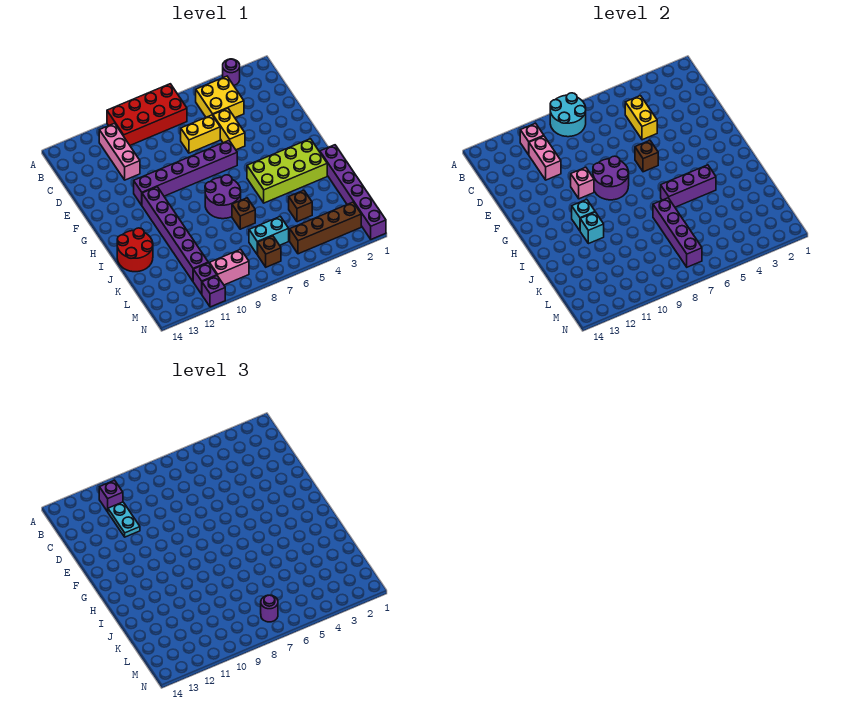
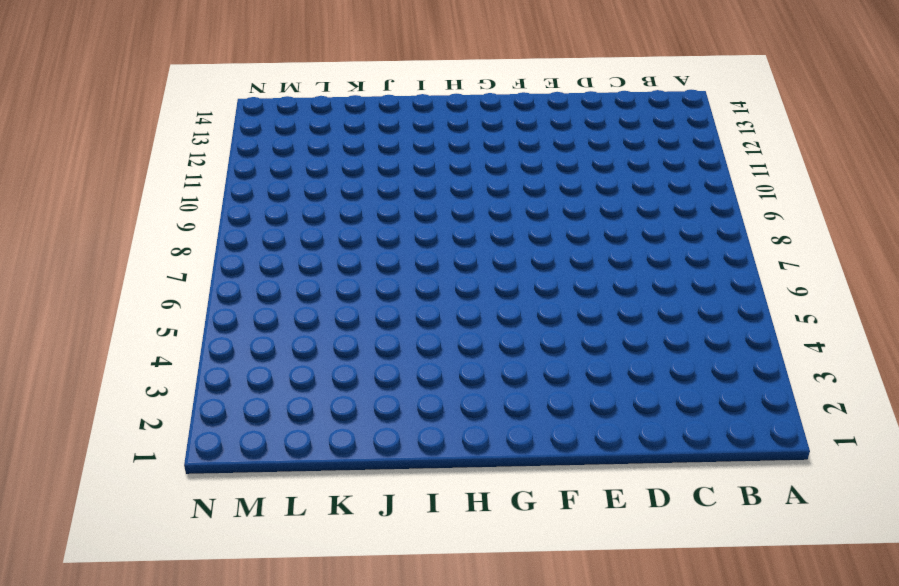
none -> purple 1x1 round brick [223,59,240,85]
none -> red 2x4 brick [107,84,187,145]
none -> yellow 2x2 brick [196,76,244,118]
none -> pink 1x3 brick [99,123,140,180]

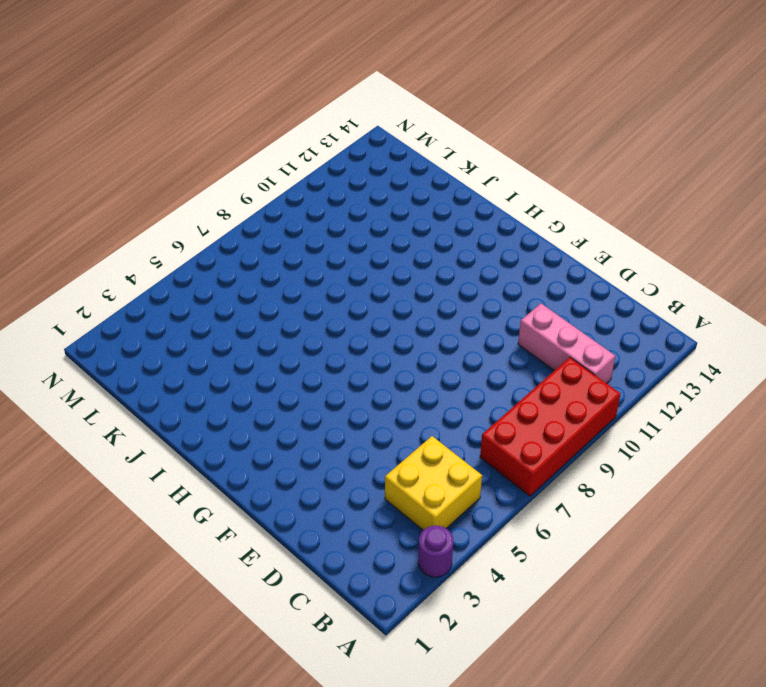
none -> yellow 1x2 brick [213,108,245,150]
none -> yellow 1x2 brick [181,115,220,153]
none -> purple 1x6 brick [134,141,237,205]
none -> purple 1x6 brick [142,187,208,281]

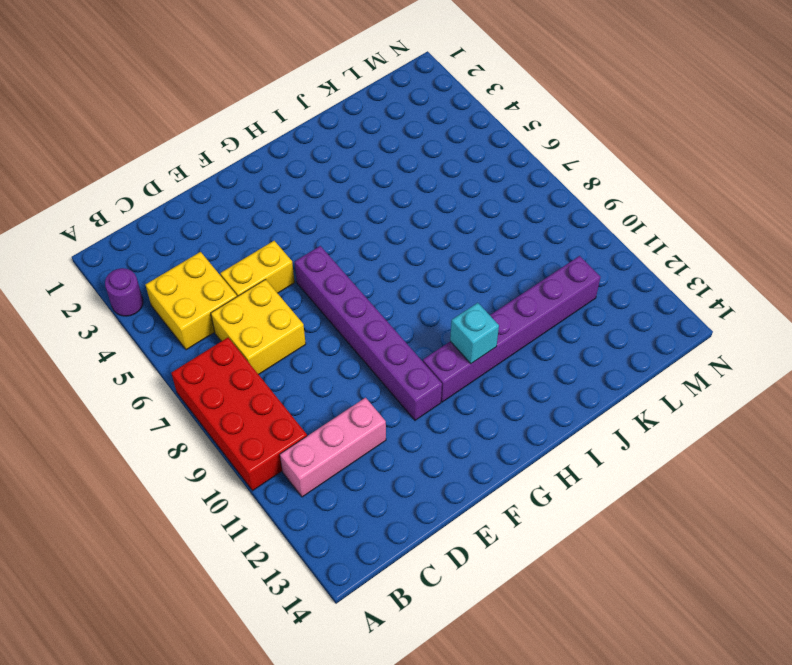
yellow 2x2 brick [211,280,306,375] -> yellow 1x2 brick [181,115,220,153]
none -> lime 2x4 brick [247,139,327,203]
none -> purple 2x2 round brick [205,175,241,219]
none -> purple 1x6 brick [320,145,386,240]
none -> red 2x2 round brick [117,228,153,272]

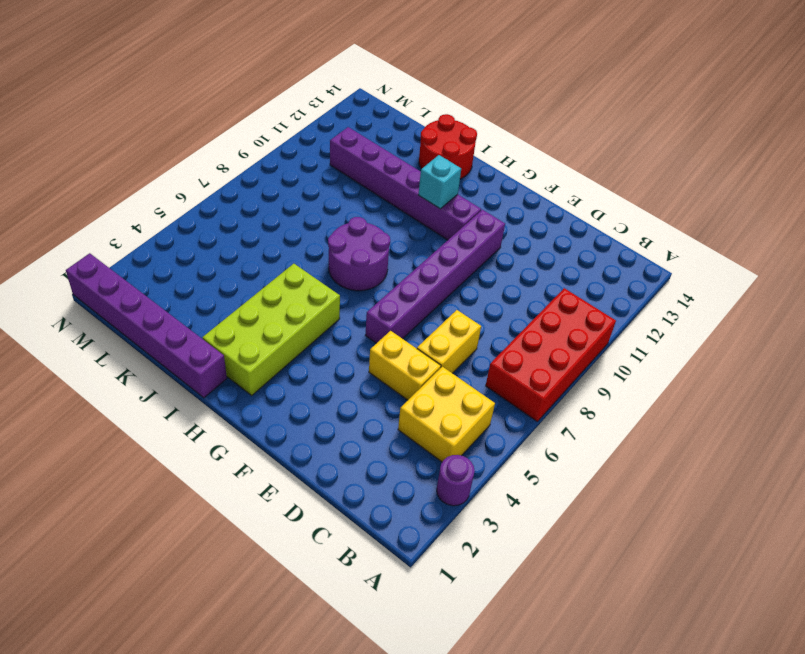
none -> pink 1x3 brick [99,123,140,180]
none -> brown 1x1 brick [232,198,255,229]
none -> brown 1x1 brick [289,190,312,222]
none -> cyan 1x2 brick [249,216,289,254]

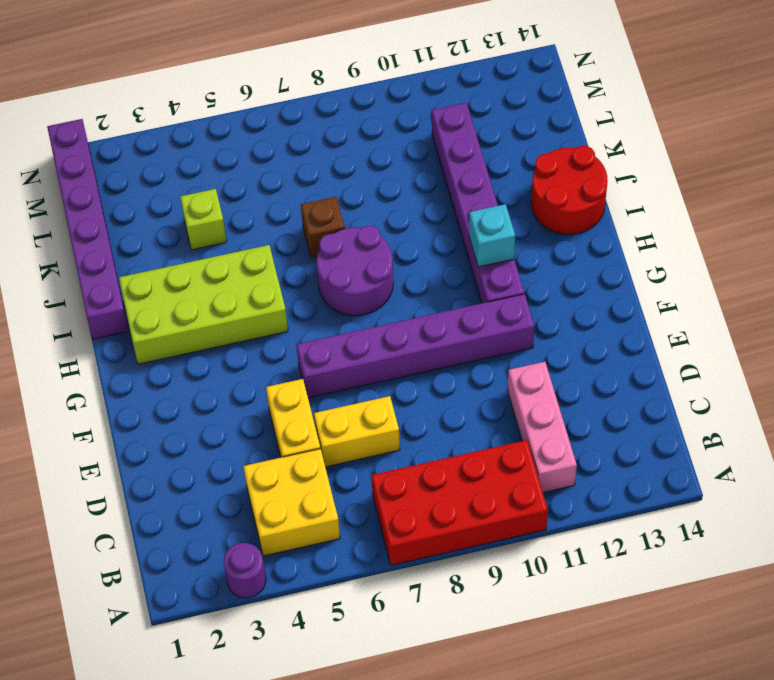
lime 1x1 brick [180,189,227,250] -> brown 1x1 brick [289,190,312,222]
none -> cyan 1x2 brick [249,216,289,254]
none -> brown 1x4 brick [290,202,361,254]
none -> brown 1x1 brick [257,236,281,267]
none -> pink 1x2 brick [210,249,249,285]

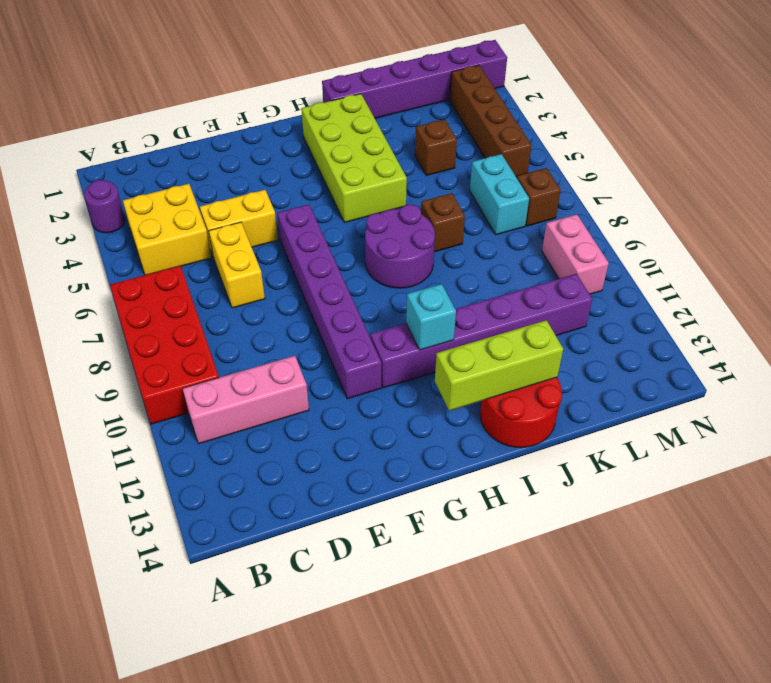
lime 1x3 brick [435,320,563,411] -> none
none -> purple 1x1 brick [193,263,217,294]
none -> purple 1x1 brick [202,276,225,307]
none -> cyan 2x2 round brick [550,93,586,137]
none -> pink 1x1 brick [520,123,544,155]

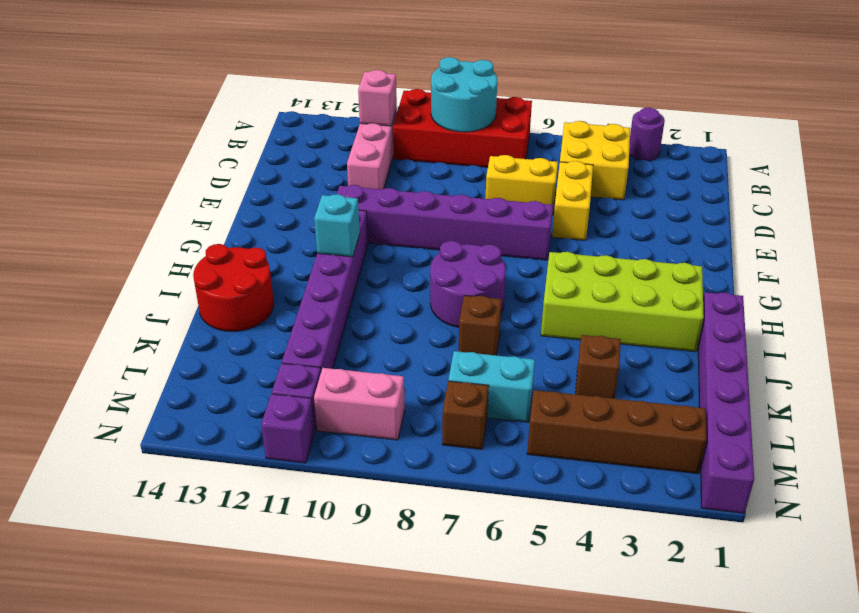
none -> yellow 1x2 brick [625,96,657,140]
none -> pink 1x2 brick [529,136,561,180]
none -> brown 1x1 brick [635,141,658,172]
none -> purple 2x2 round brick [593,156,629,200]

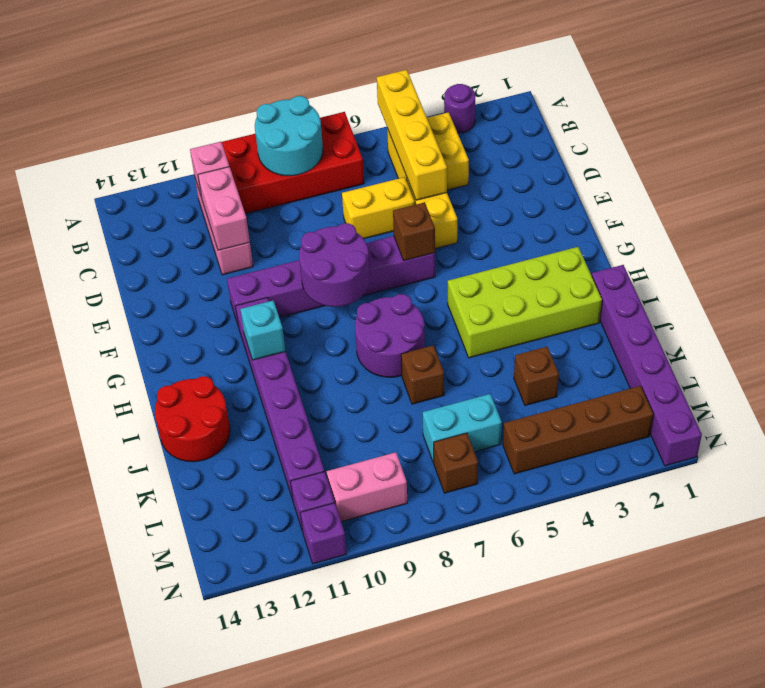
yellow 1x4 brick [377,70,447,200] -> yellow 1x2 brick [625,96,657,140]
none -> pink 1x1 brick [571,167,594,199]
none -> purple 1x3 brick [661,165,716,207]
none -> cyan 1x1 brick [580,212,604,244]
none -> purple 1x4 brick [653,198,702,267]

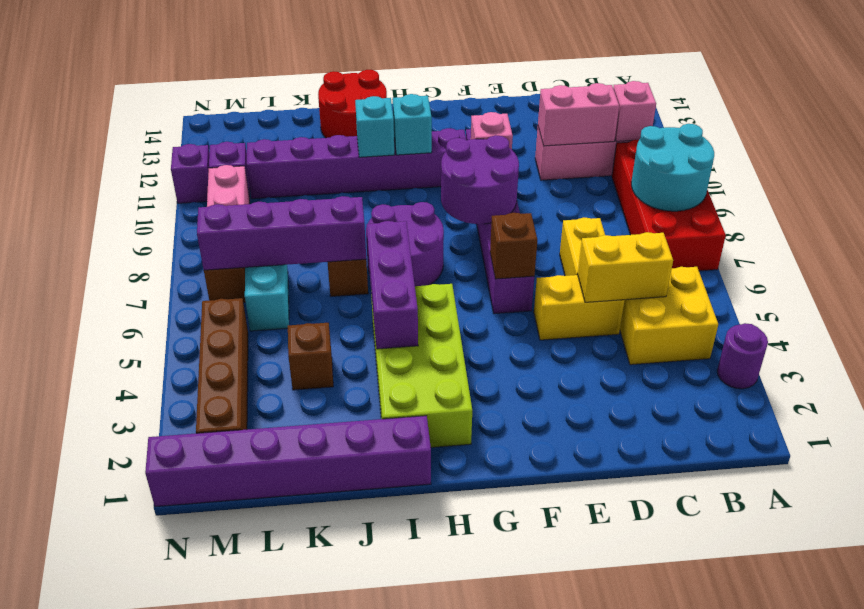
none -> purple 1x1 brick [99,480,123,512]
none -> cyan 1x2 plate [108,502,140,537]
none -> purple 1x1 round brick [261,595,278,622]

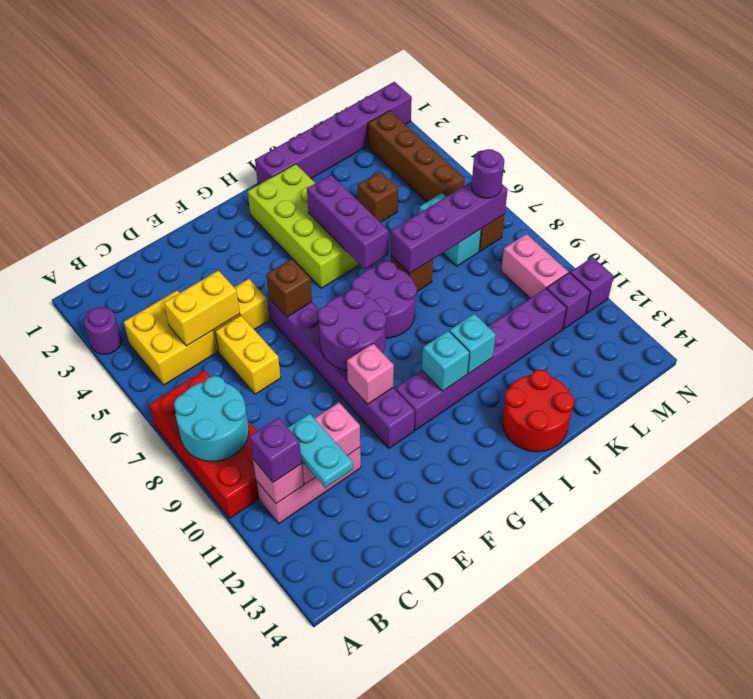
cyan 1x2 plate [288,414,353,488] -> cyan 1x2 plate turned to [108,502,140,537]

